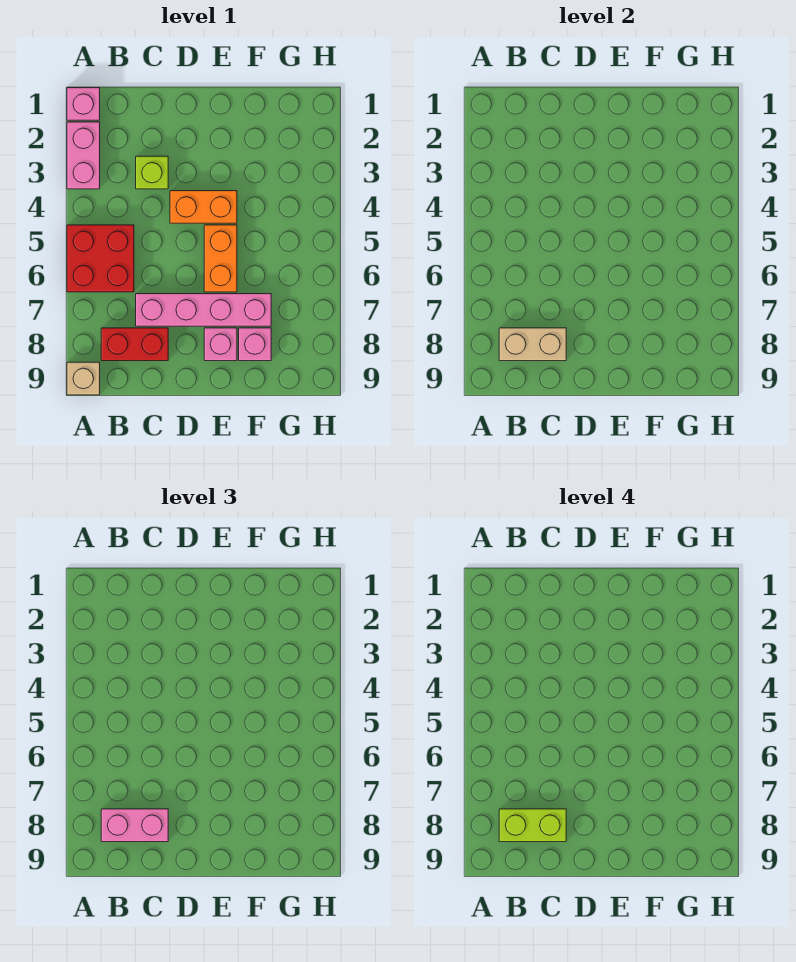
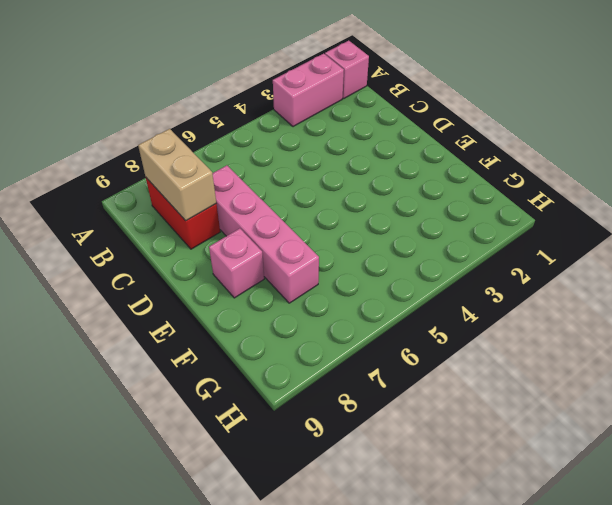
none -> red 2x2 brick [67,225,134,292]
none -> tan 1x1 brick [67,362,100,395]
none -> lime 1x1 brick [136,156,168,189]

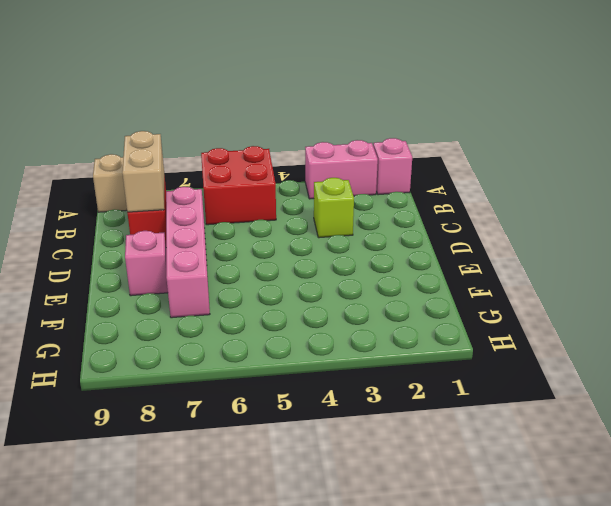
none -> orange 1x2 brick [170,191,237,223]
none -> orange 1x2 brick [204,225,237,292]
none -> pink 1x1 brick [239,328,271,361]

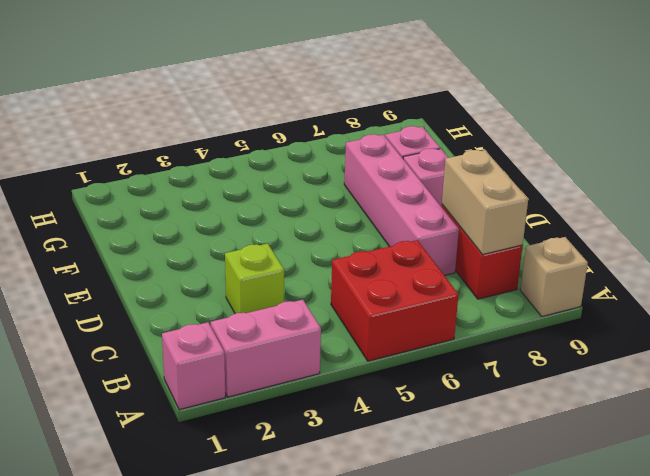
none -> orange 1x2 brick [170,191,237,223]
none -> orange 1x2 brick [204,225,237,292]
none -> pink 1x2 brick [101,809,168,842]

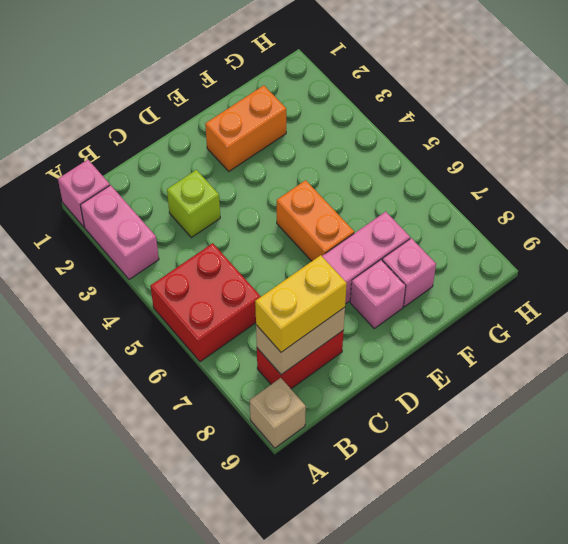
yellow 1x2 brick [255,255,347,352] -> pink 1x2 brick [101,809,168,842]
orange 1x2 brick [205,85,286,171] -> orange 1x2 brick moved to [170,191,237,223]
none -> lime 1x2 brick [499,809,566,842]

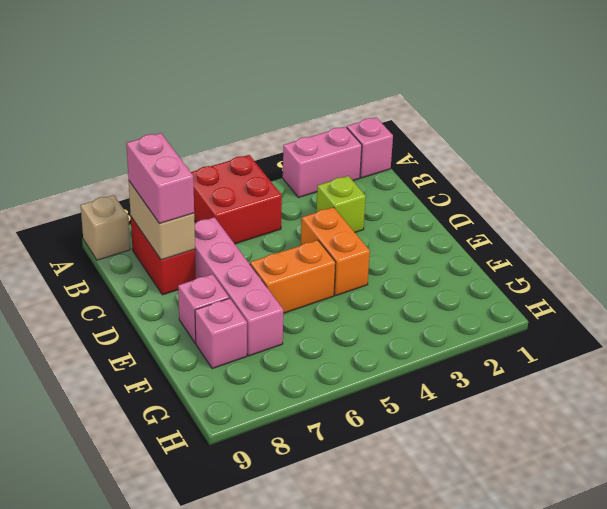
none -> lime 1x2 brick [499,809,566,842]

